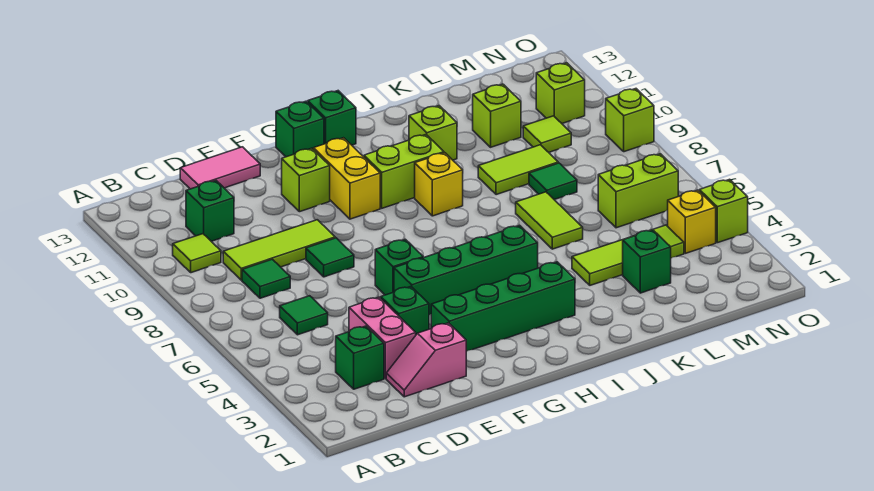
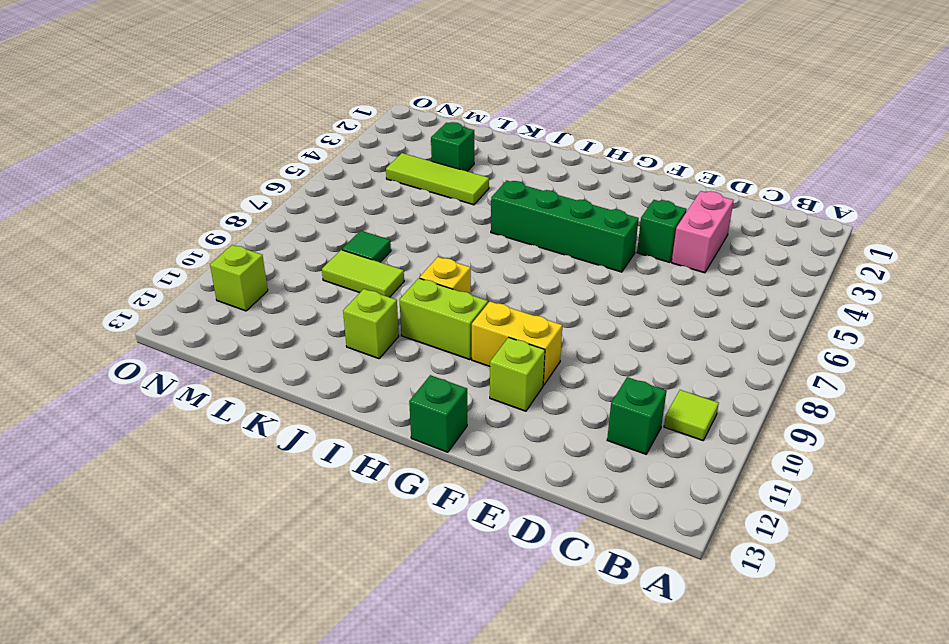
yellow 1x2 brick [472,301,562,385] -> yellow 1x2 brick turned to [313,138,380,219]
none -> green 1x1 brick [336,326,384,389]
none -> green 1x1 tile [280,296,328,335]
none -> green 1x1 tile [242,259,290,298]
none -> lime 1x3 tile [223,220,335,280]

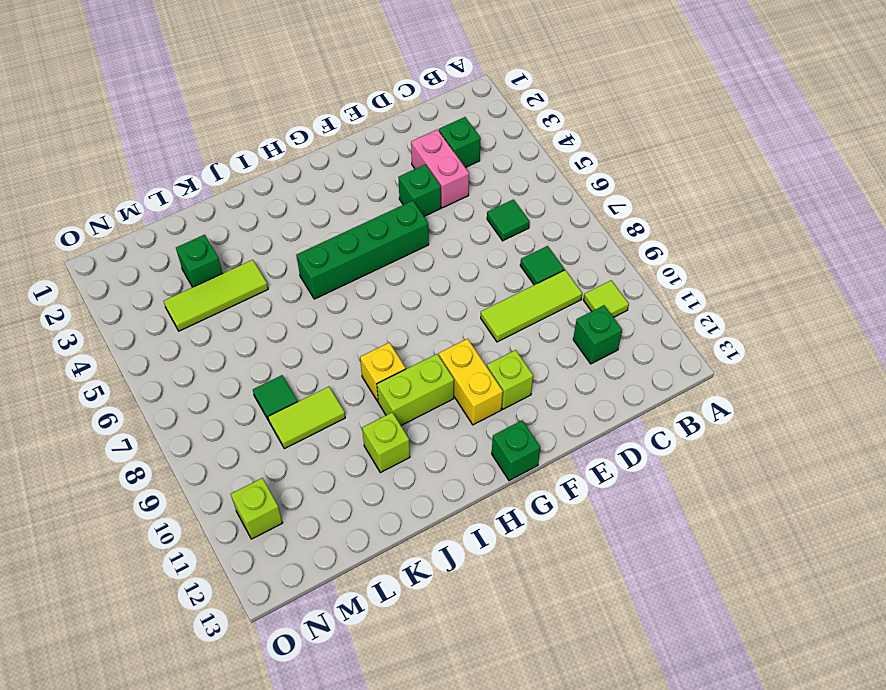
none -> pink 1x2 slope [386,323,466,397]
none -> pink 1x2 tile [180,147,260,189]
none -> green 1x1 tile [306,238,354,277]
none -> green 1x4 brick [431,262,575,352]

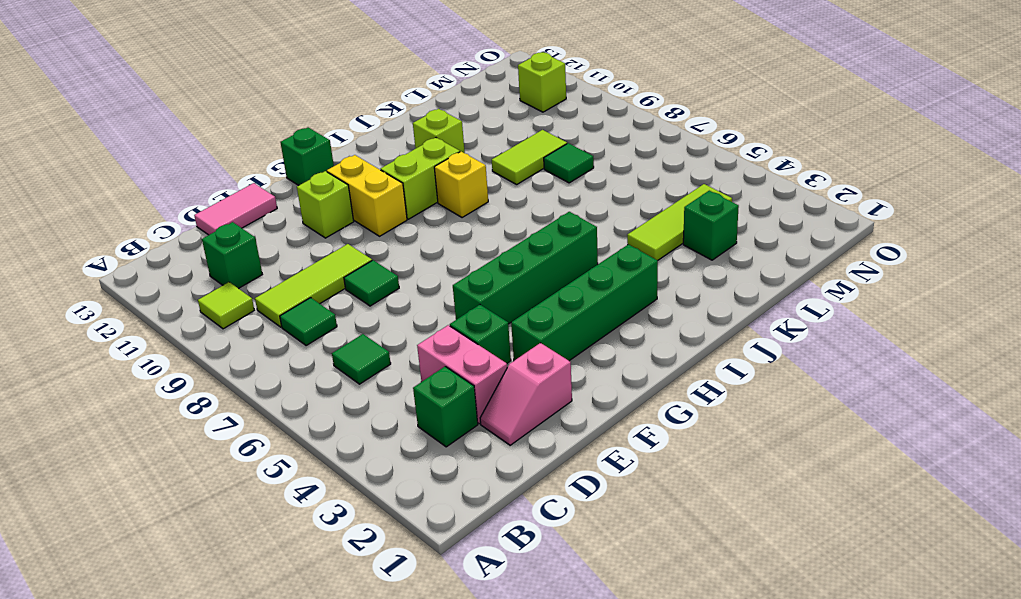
none -> green 1x1 brick [375,239,423,295]
none -> green 1x1 brick [308,91,356,145]
none -> lime 1x2 tile [516,192,583,249]
none -> lime 1x1 brick [473,84,521,147]

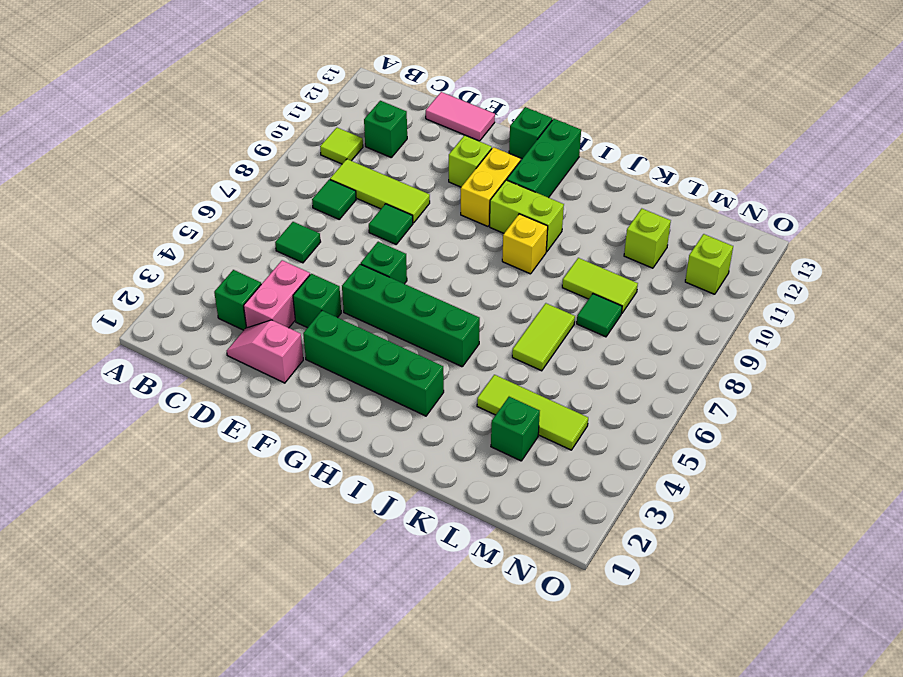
green 1x3 brick [507,119,581,198] -> green 1x1 brick [308,91,356,145]
none -> lime 1x1 brick [409,106,457,160]
none -> lime 1x2 brick [598,154,678,228]
none -> lime 1x1 tile [523,116,571,152]
none -> yellow 1x1 brick [668,190,716,253]

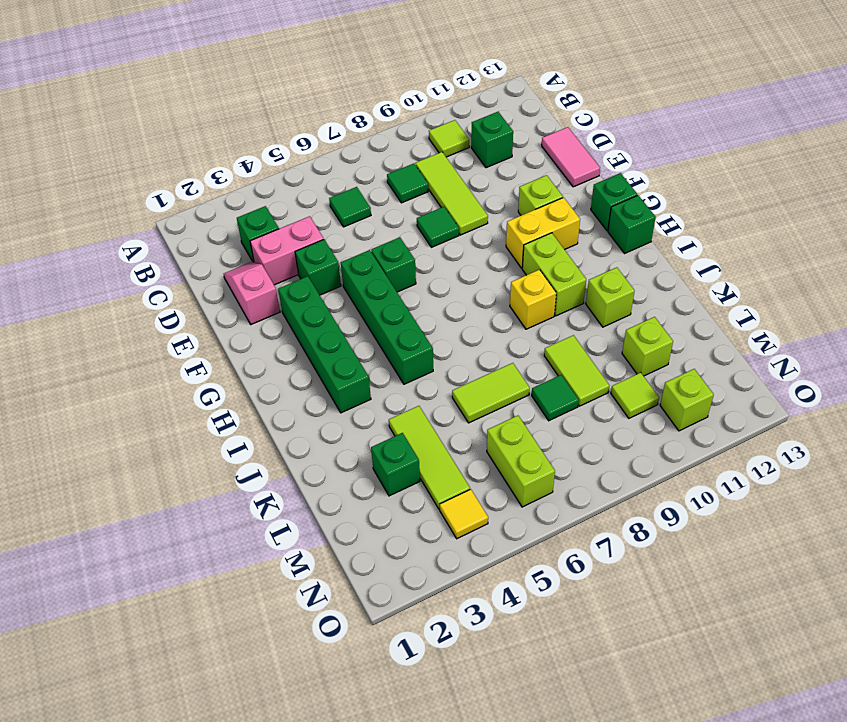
yellow 1x1 tile [440,489,488,539] -> yellow 1x1 brick [668,190,716,253]
none -> lime 1x1 brick [699,179,748,243]
none -> lime 1x1 brick [606,89,654,152]

